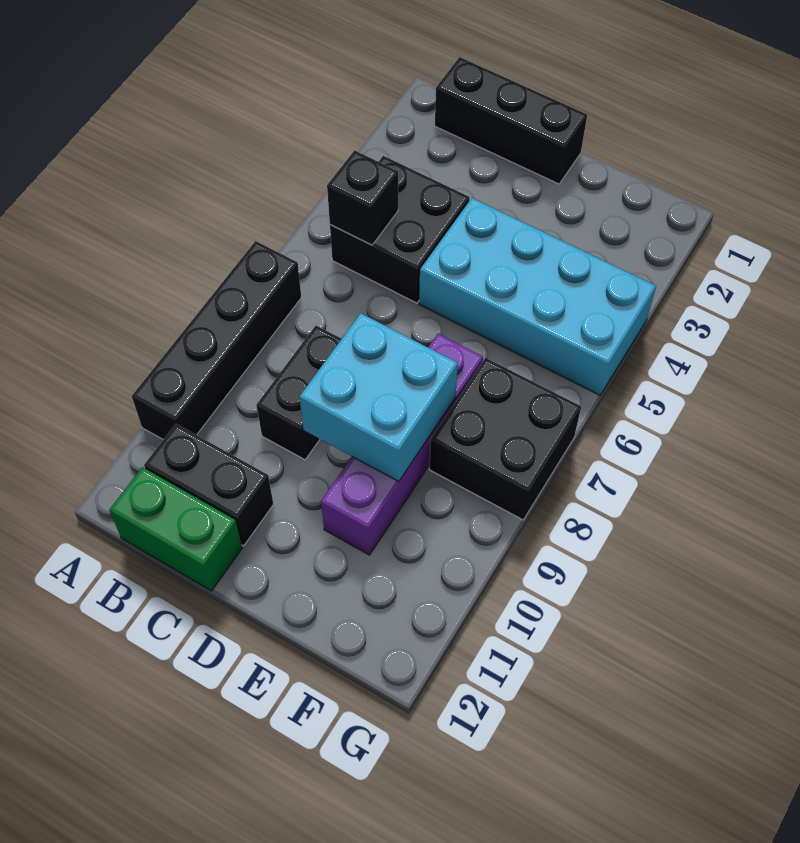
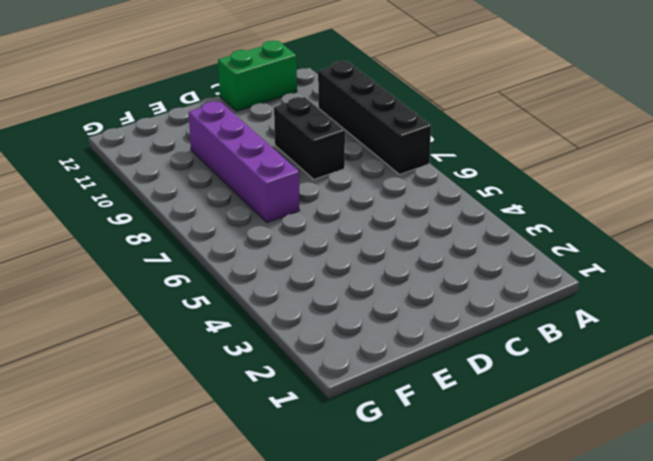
none -> black 1x3 brick [435,57,587,184]
none -> black 2x2 brick [330,156,469,303]

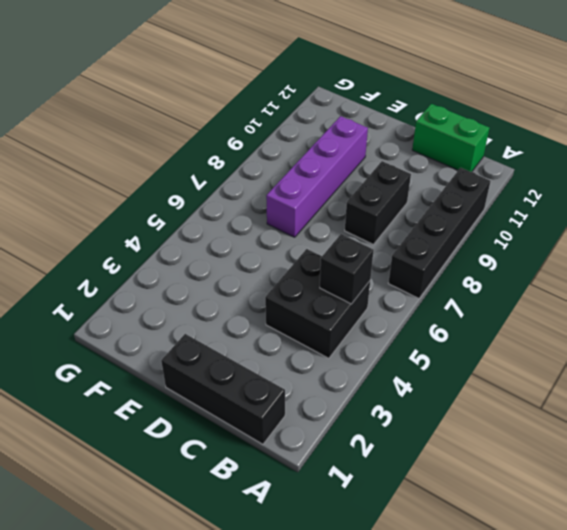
none -> black 1x2 brick [144,424,274,546]
none -> cyan 2x4 brick [419,198,656,395]

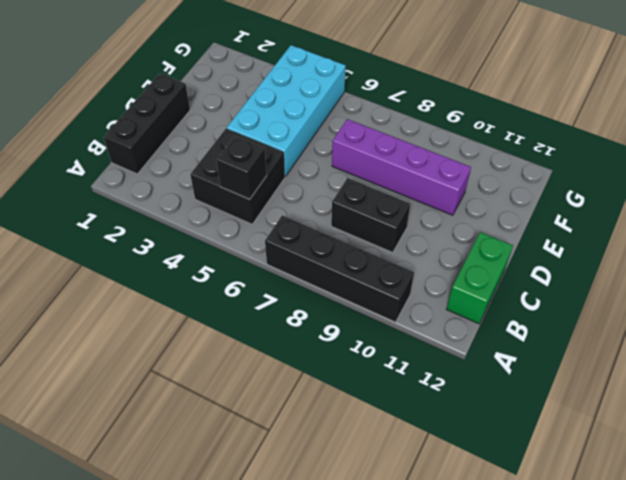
none -> black 1x2 brick [144,424,274,546]
none -> black 2x2 brick [429,358,581,520]

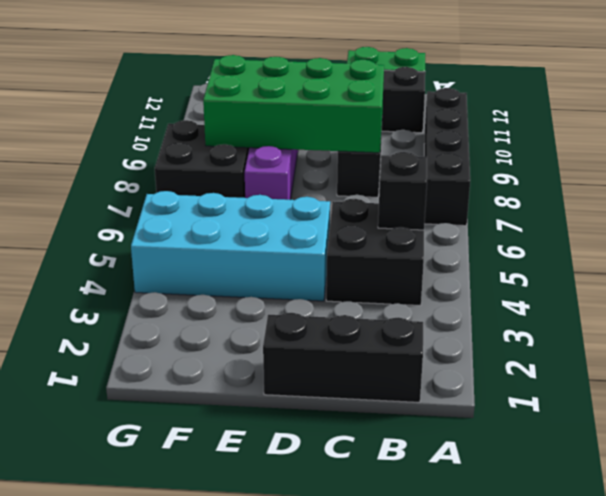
green 2x4 brick [203,55,384,153] -> cyan 2x2 brick [299,313,458,482]

